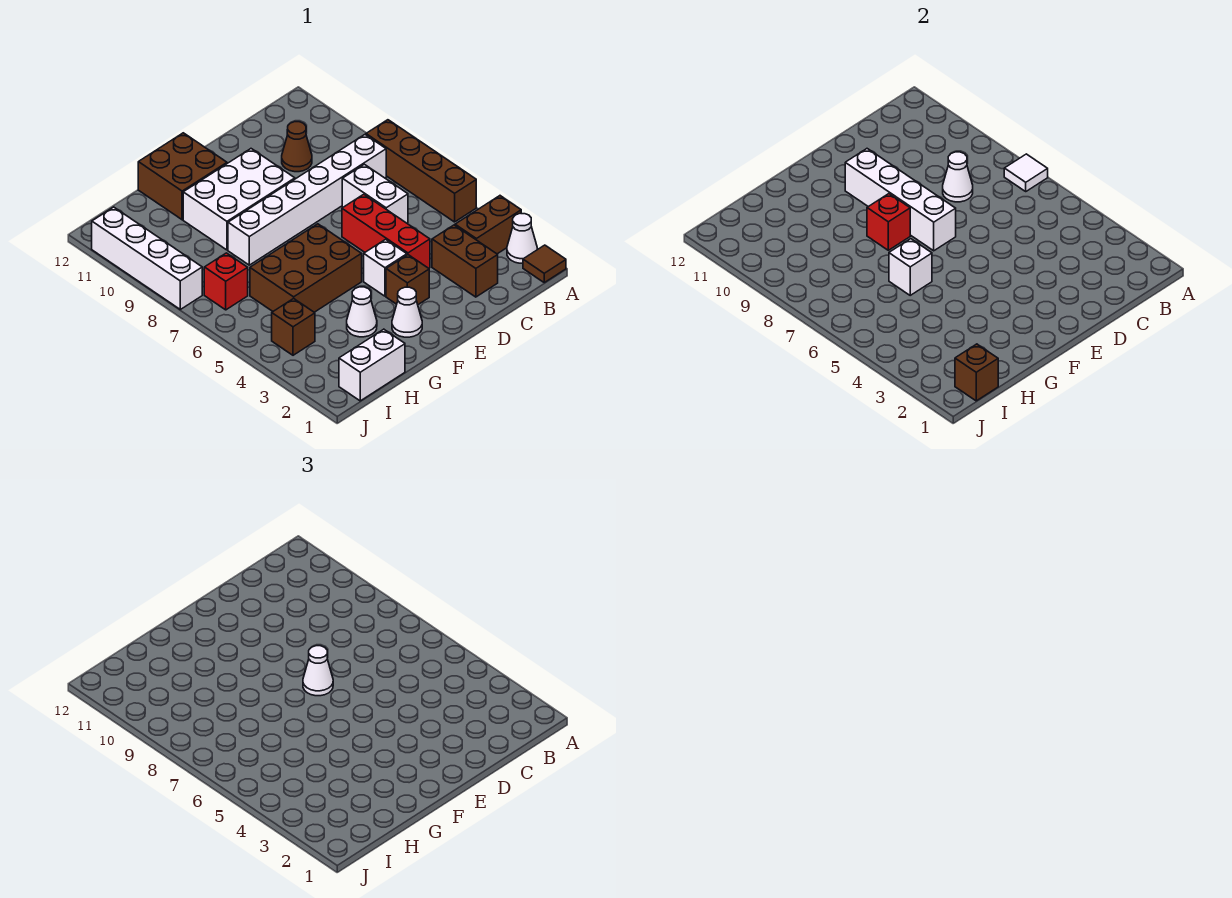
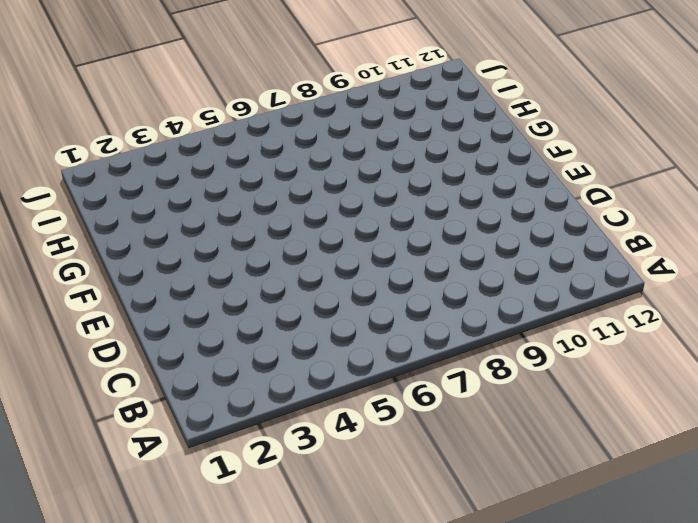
none -> brown 1x1 tile [523,245,566,282]
none -> white 1x1 cone [507,213,537,263]
none -> brown 1x2 brick [455,196,521,254]

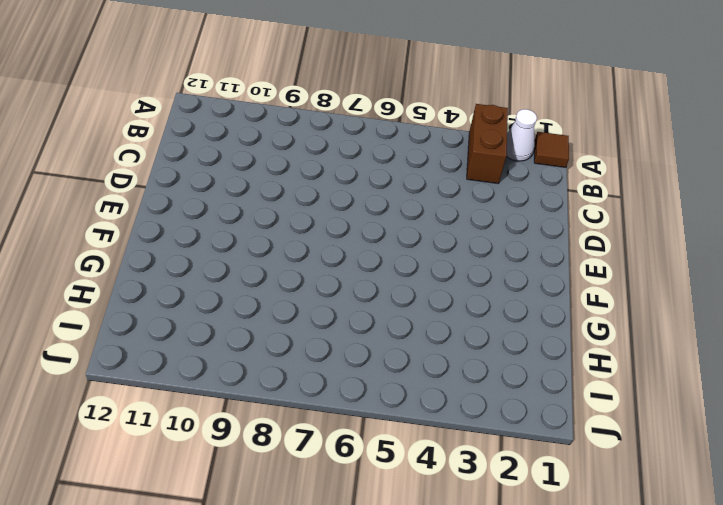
none -> brown 1x4 brick [366,120,476,222]
none -> white 1x6 brick [228,135,386,265]
none -> brown 1x2 brick [432,225,498,297]

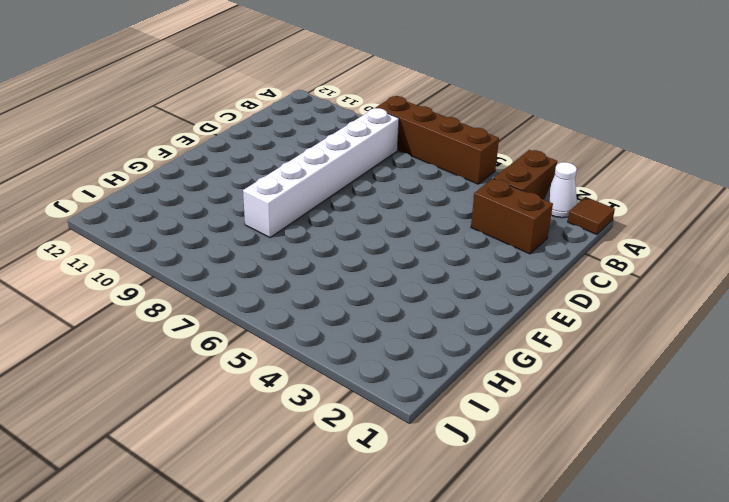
none -> white 1x2 brick [342,164,408,223]
none -> brown 1x1 cone [282,122,312,172]
none -> red 1x3 brick [342,194,430,268]

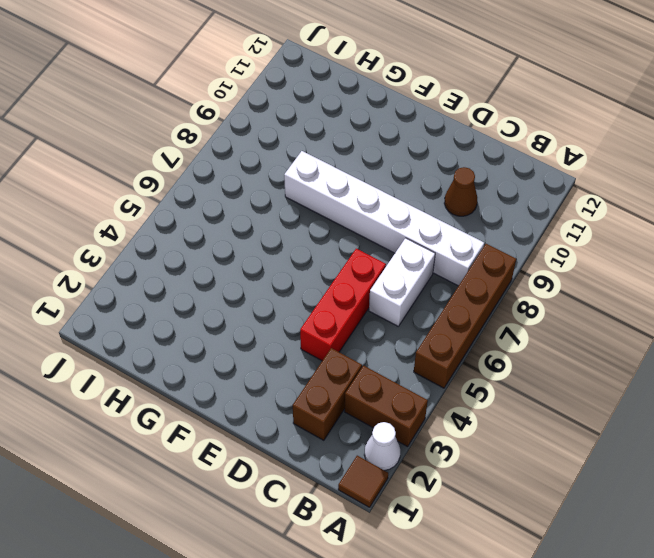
none -> brown 1x1 brick [386,255,429,305]
none -> white 1x1 brick [364,239,407,296]
none -> white 2x3 brick [183,149,295,250]

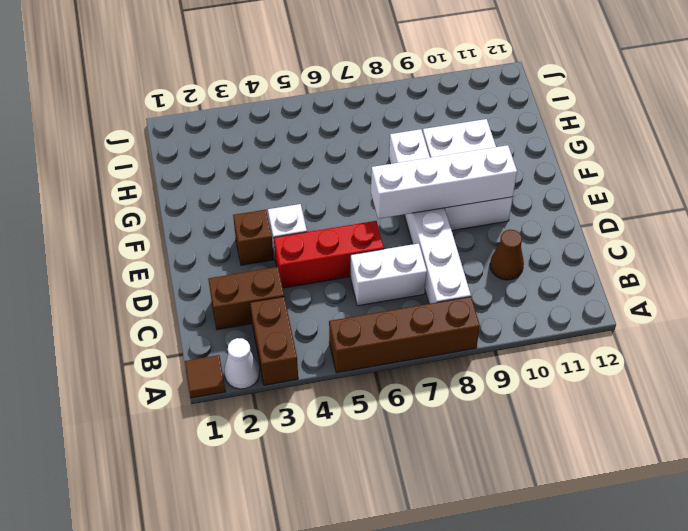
none -> white 1x1 cone [392,287,422,337]
none -> brown 2x3 brick [250,224,362,312]
none -> brown 2x2 brick [138,133,227,220]

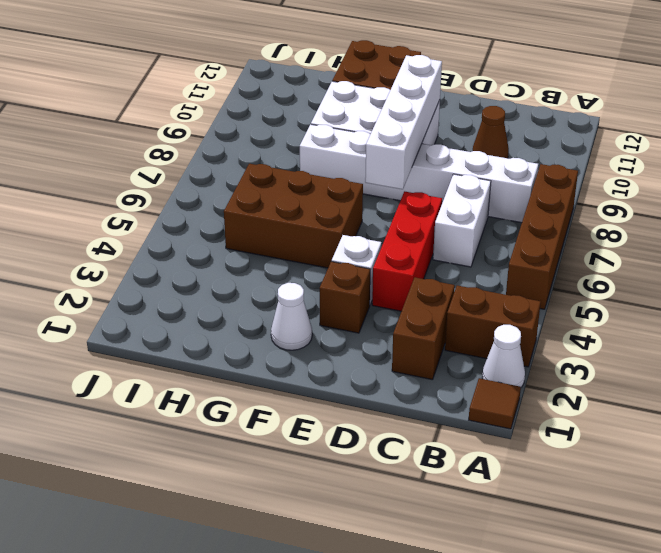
none -> white 1x1 cone [347,287,377,337]
none -> white 1x2 brick [339,329,405,401]
none -> brown 1x1 brick [272,298,315,355]

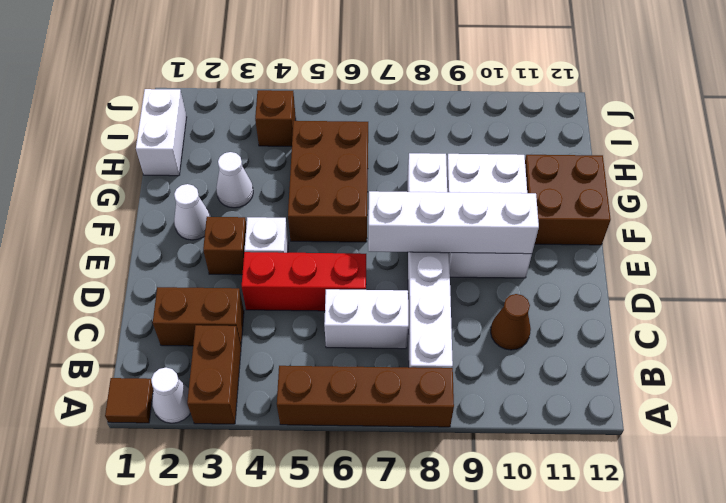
none -> red 1x1 brick [204,253,248,310]
none -> white 1x4 brick [92,207,202,309]
none -> white 1x1 tile [1004,154,1048,191]

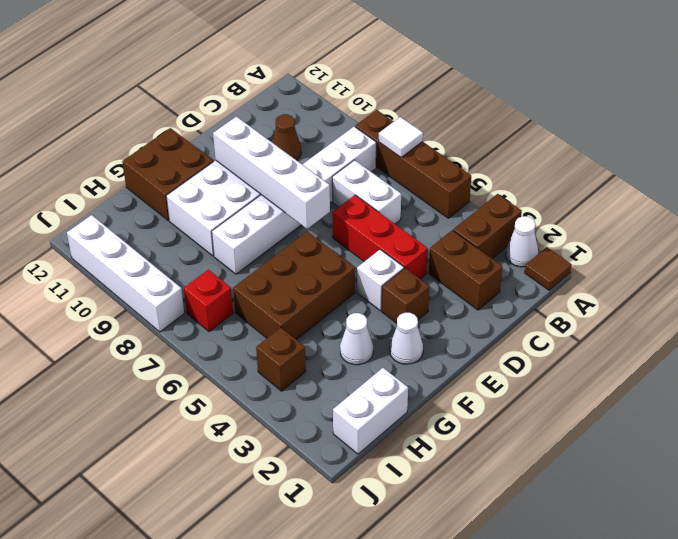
none -> white 1x1 cone [943,152,973,202]
none -> red 1x1 brick [867,194,910,250]
none -> white 1x1 brick [889,239,932,295]

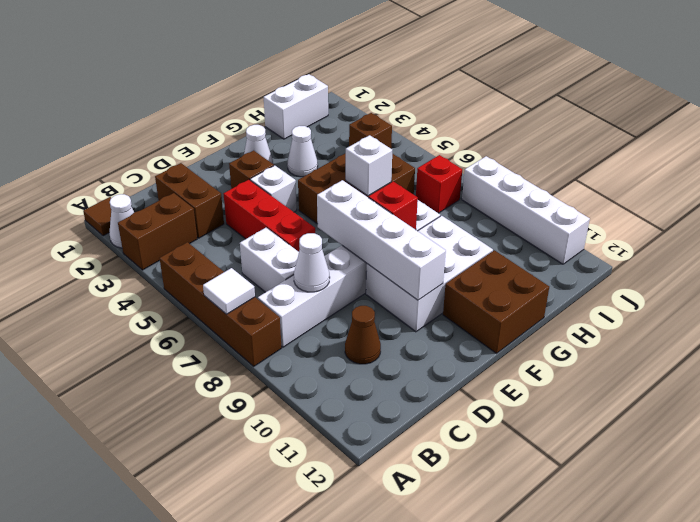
none -> brown 1x1 brick [955,344,998,401]
none -> white 1x1 cone [303,646,333,696]

